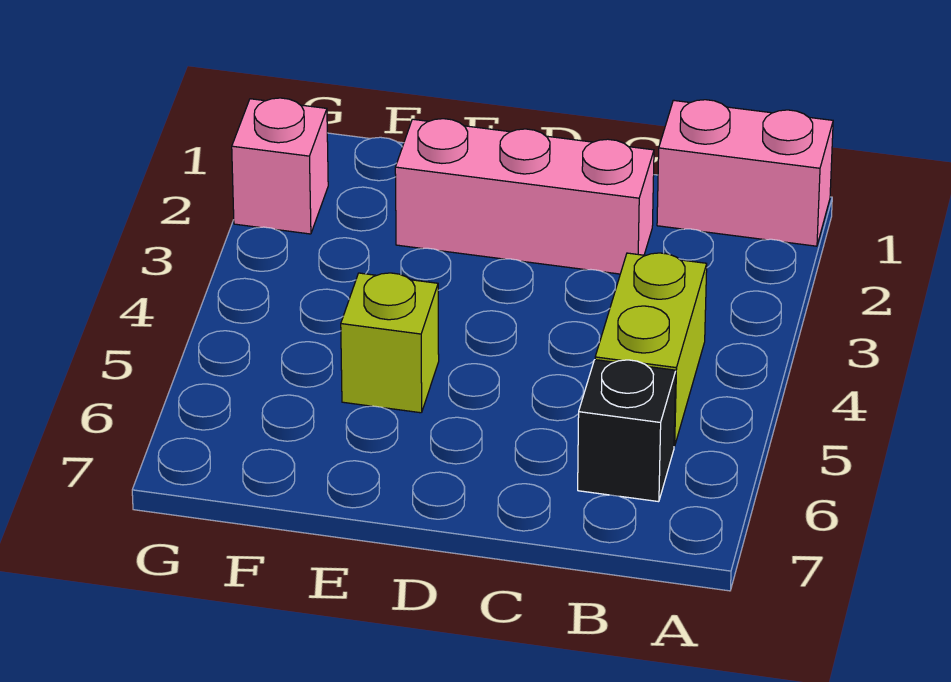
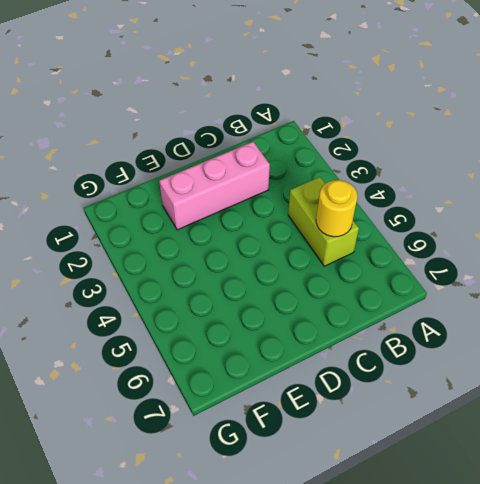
yellow 1x1 round brick [316,180,357,237] -> none
none -> pink 1x2 brick [657,100,833,246]
none -> black 1x1 brick [578,360,676,502]

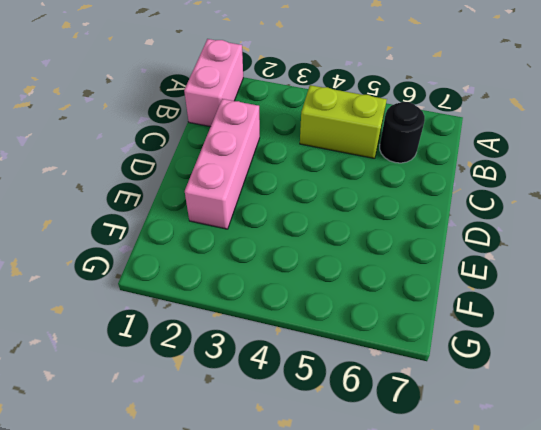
black 1x1 round brick [380,102,425,163] -> black 1x1 brick [578,360,676,502]
none -> lime 1x1 brick [341,273,439,413]
none -> pink 1x1 brick [232,98,328,234]

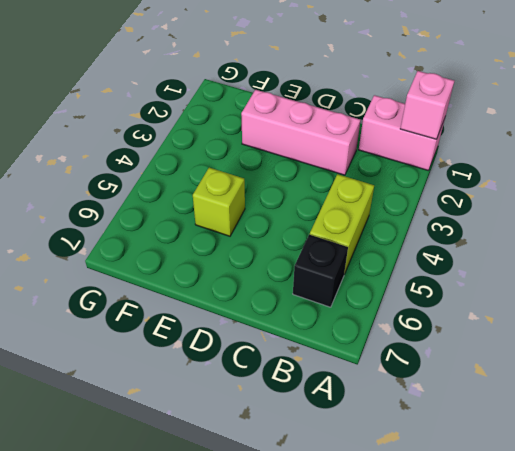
pink 1x1 brick [400,71,454,139] -> pink 1x1 brick moved to [232,98,328,234]

